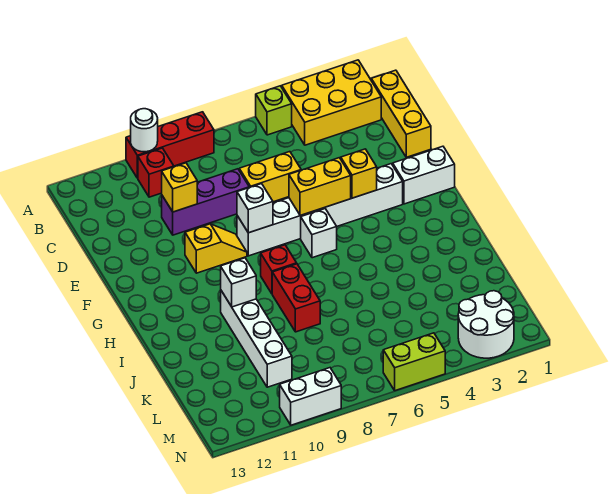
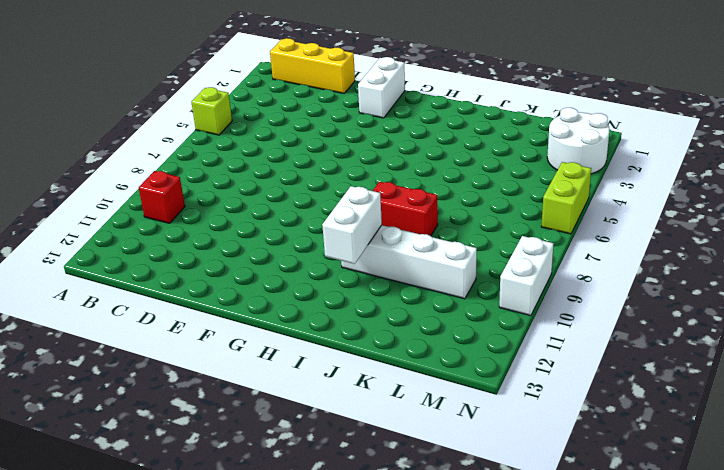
white 1x2 brick [322,186,382,264] -> white 1x1 brick [221,258,256,307]
none -> yellow 2x3 brick [282,60,381,145]
none -> red 1x3 brick [126,112,214,178]
none -> yellow 1x2 brick [239,152,301,202]

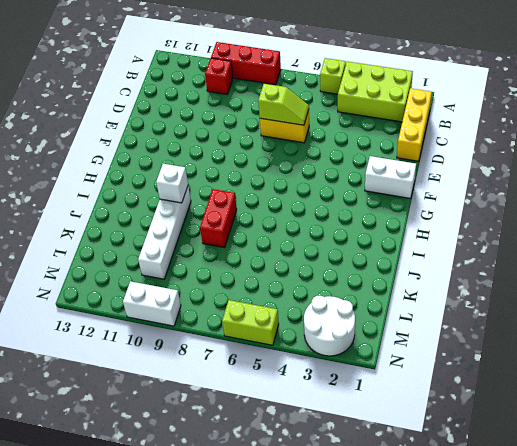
lime 2x3 brick [338,61,413,122] -> yellow 2x3 brick [282,60,381,145]
lime 1x2 slope [258,84,309,125] -> none
none -> purple 1x3 brick [162,169,249,235]
none -> white 1x6 brick [237,164,403,256]
none -> yellow 1x2 slope [185,224,247,273]

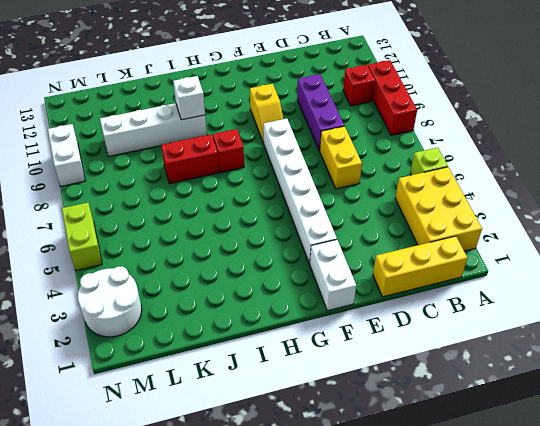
none -> white 1x1 brick [301,209,337,258]
none -> white 1x1 round brick [131,109,158,152]
none -> yellow 1x1 brick [162,163,197,212]

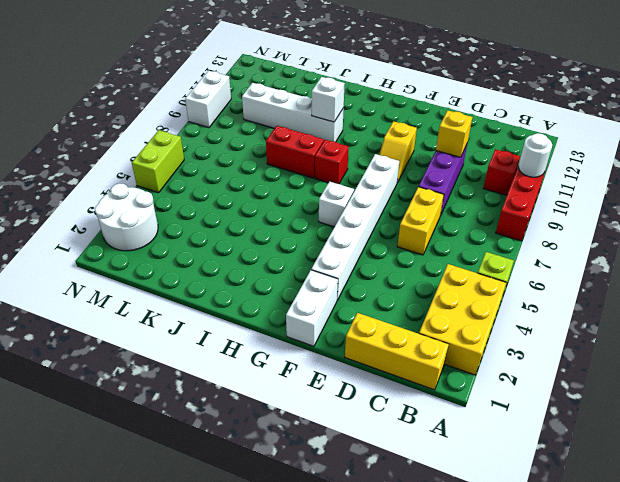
none -> yellow 1x1 brick [341,149,377,198]
none -> yellow 1x2 brick [289,158,351,216]
none -> white 1x1 brick [237,184,273,233]

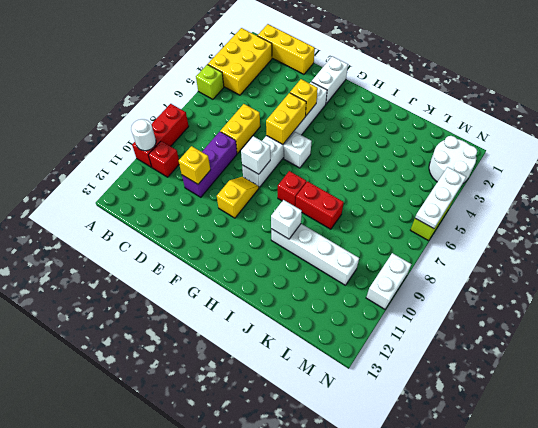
white 1x3 plate [415,167,466,229] -> none

